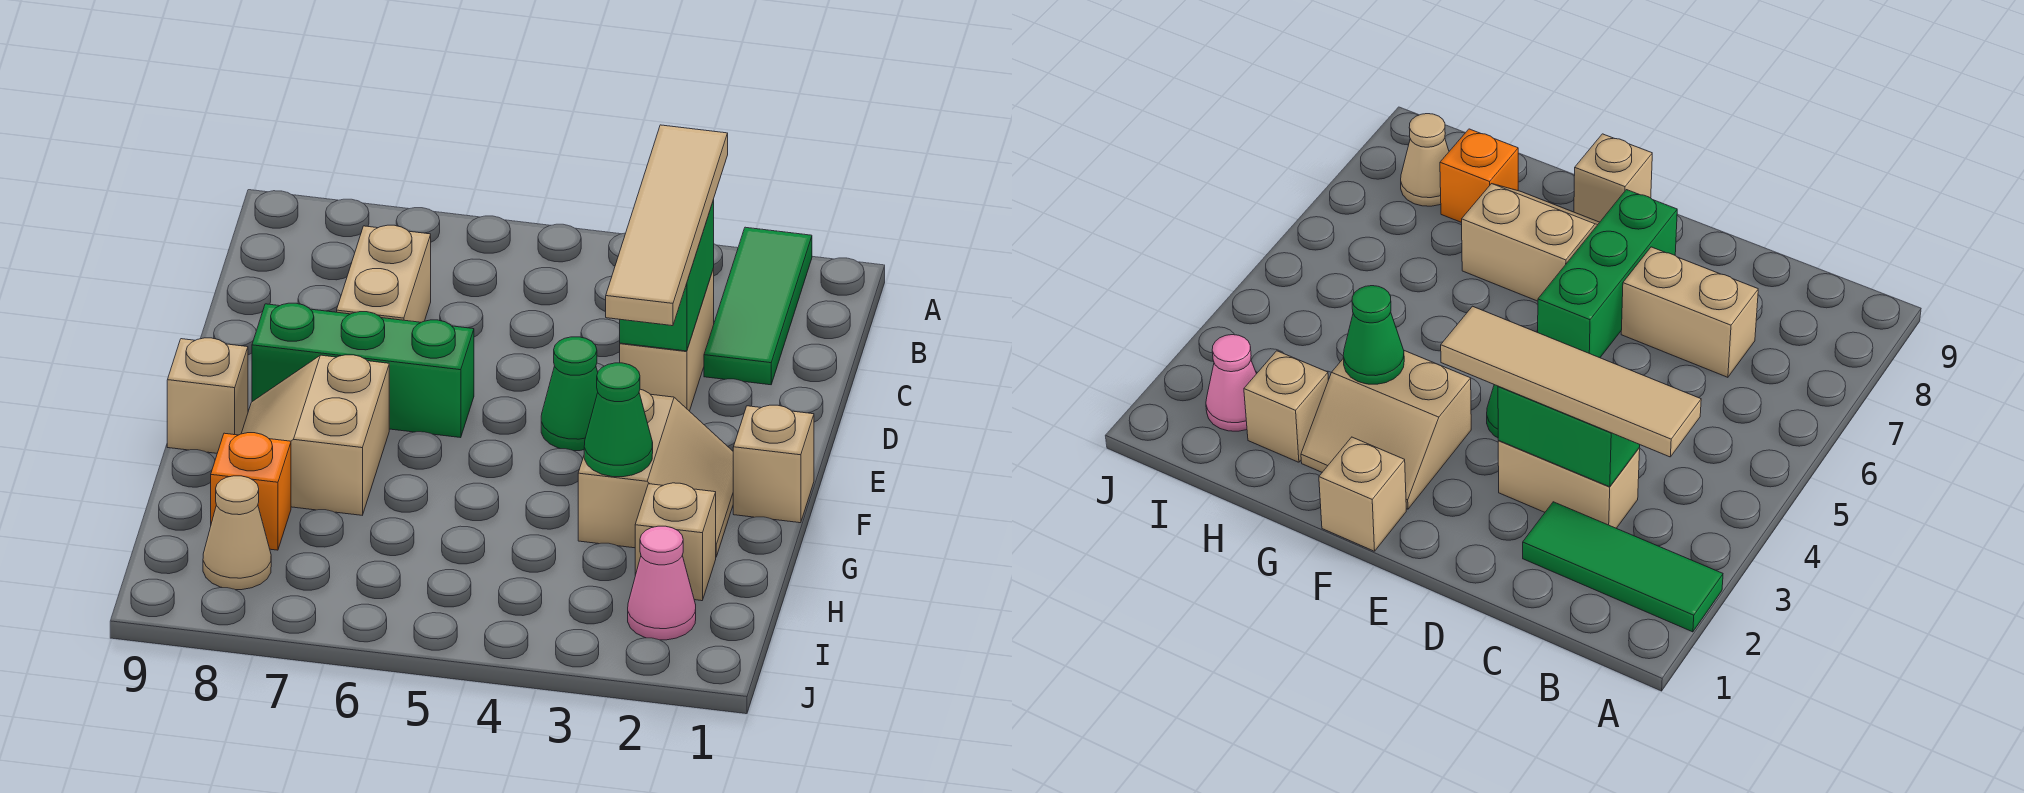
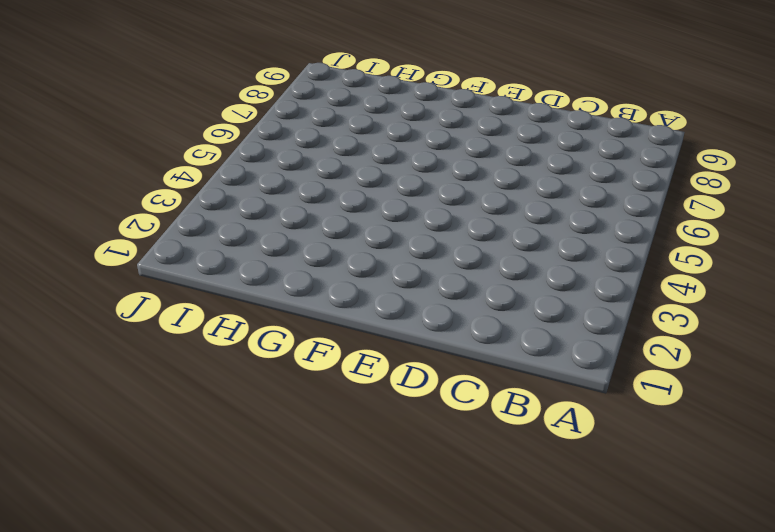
none -> green 1x3 tile [704,227,812,385]
none -> tan 1x2 brick [620,269,714,411]
none -> tan 1x2 brick [337,225,431,322]

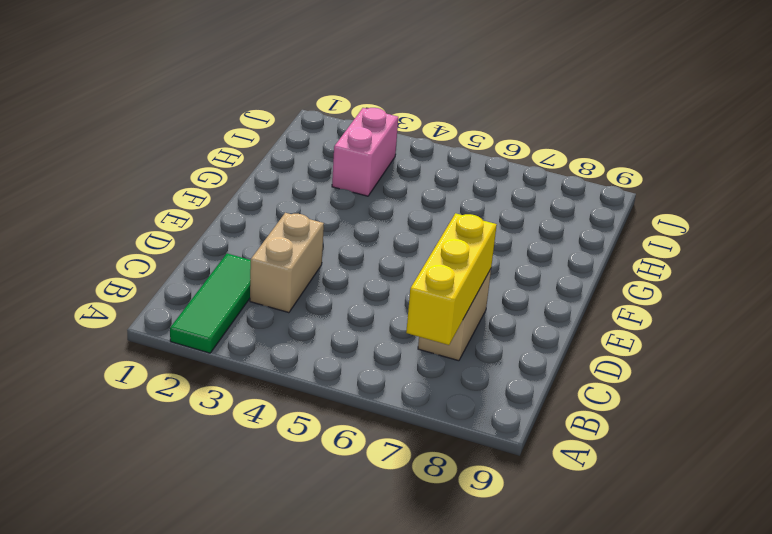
yellow 1x3 brick [406,213,497,345] -> none
pink 1x2 brick [332,108,398,196] -> none
none -> green 1x1 cone [541,337,598,451]
none -> green 1x3 brick [252,303,474,438]
none -> tan 1x1 brick [733,405,814,523]

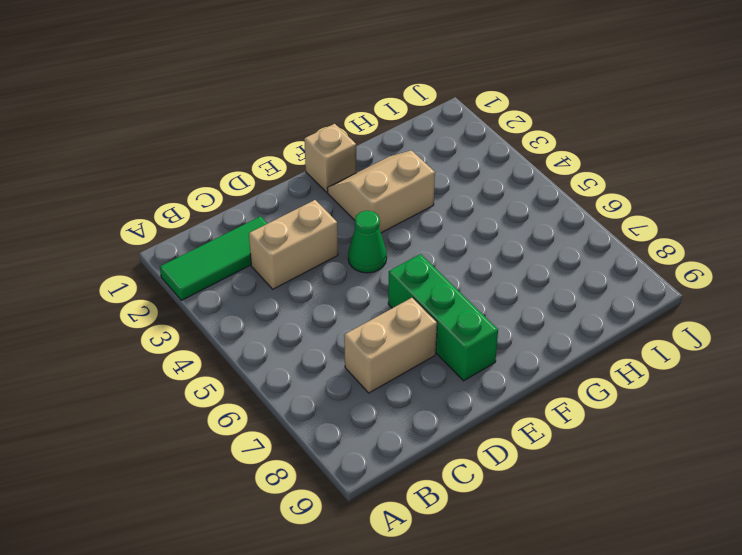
none -> tan 2x2 slope [241,355,389,515]
none -> tan 1x1 brick [167,338,248,453]
none -> tan 1x1 brick [635,483,716,601]

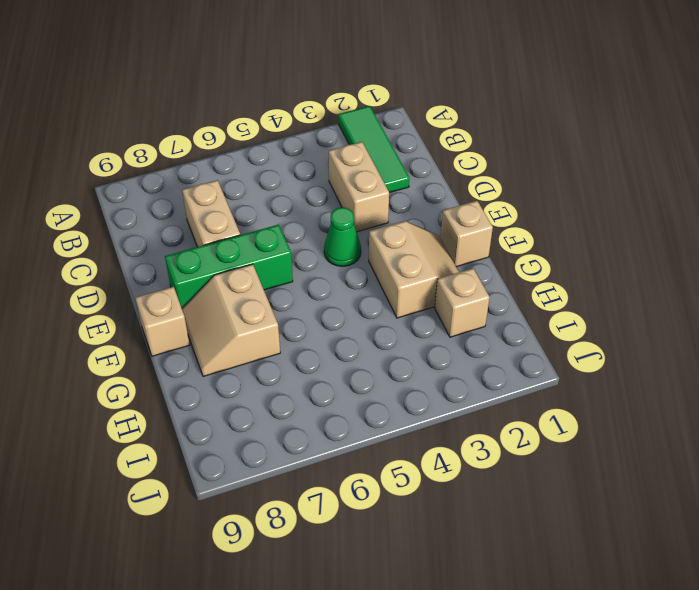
none -> orange 1x1 brick [211,433,291,550]
none -> pink 1x1 cone [628,526,696,640]
none -> tan 1x1 cone [203,476,271,590]

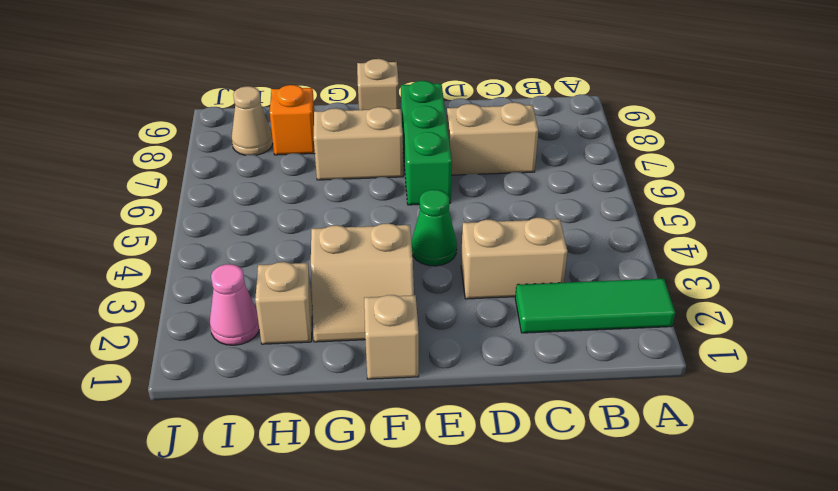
none -> green 1x2 brick [620,200,714,351]
none -> green 1x1 cone [584,363,653,477]
none -> tan 1x4 tile [606,125,728,326]

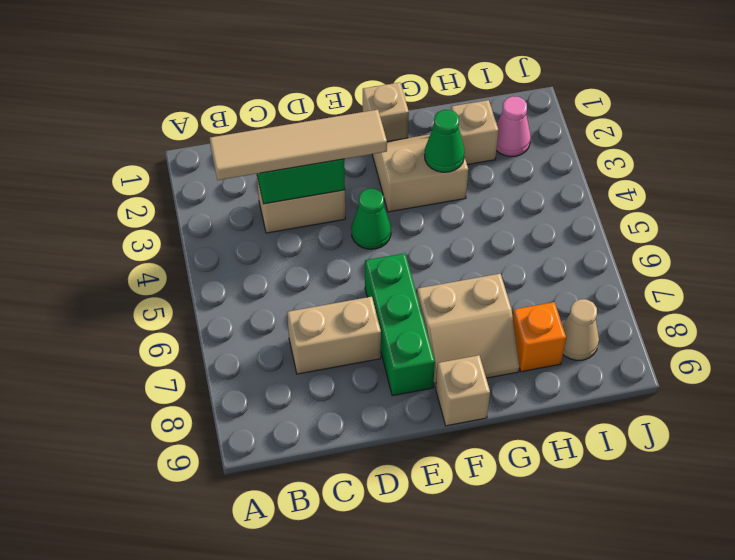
none -> green 1x3 tile [704,227,812,385]

